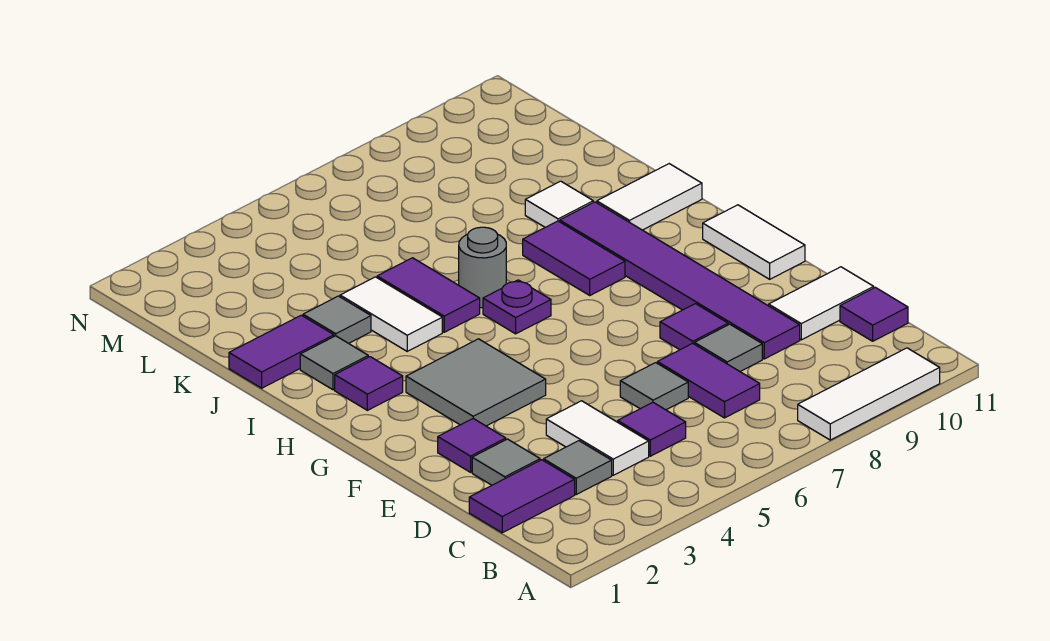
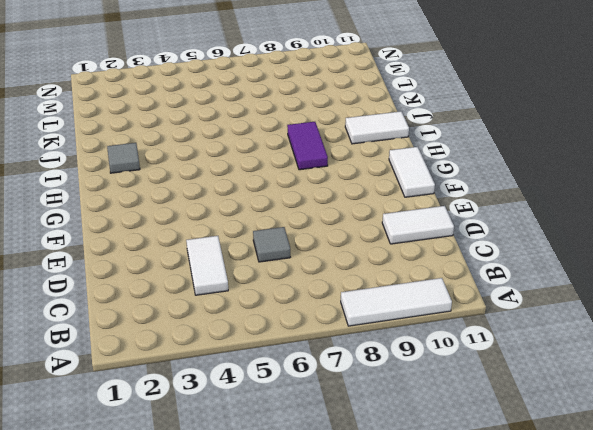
none -> purple 1x2 tile [469,460,575,533]
none -> grey 1x1 tile [544,441,612,494]
none -> purple 1x1 tile [618,402,686,456]

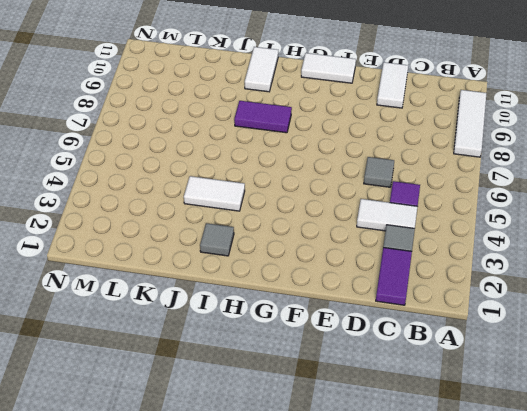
none -> purple 1x2 tile [657,343,760,418]
none -> purple 1x1 tile [840,287,908,341]
none -> grey 1x1 tile [472,439,540,485]

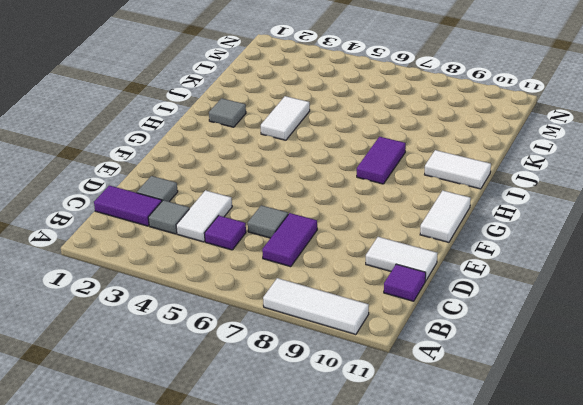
none -> grey 1x1 tile [695,324,762,371]
none -> purple 1x6 tile [560,202,800,359]
none -> purple 1x1 tile [438,419,506,472]

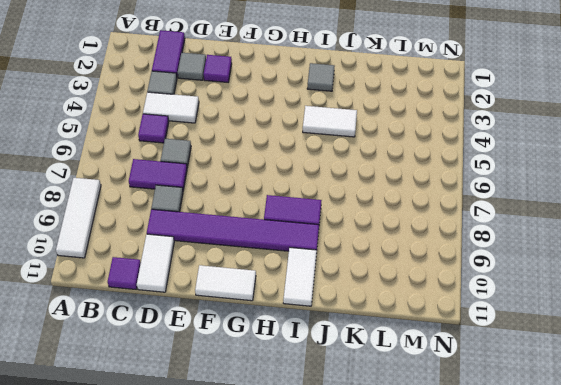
none -> purple 1x1 tile [660,304,728,350]
none -> grey 2x2 tile [406,339,546,426]
none -> purple 1x1 tile [335,357,403,410]

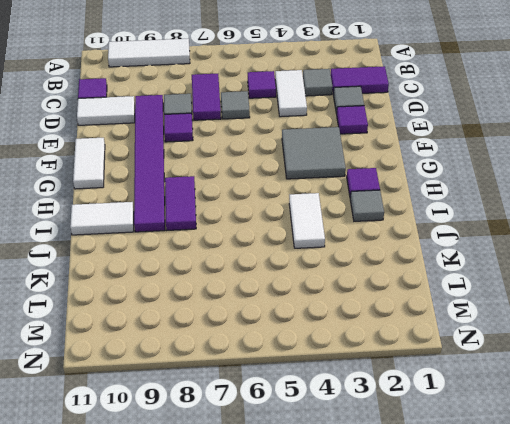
none -> purple 1x1 plate [483,280,551,334]
none -> purple 1x2 tile [377,258,480,332]
none -> grey 1x1 round brick [459,227,506,308]

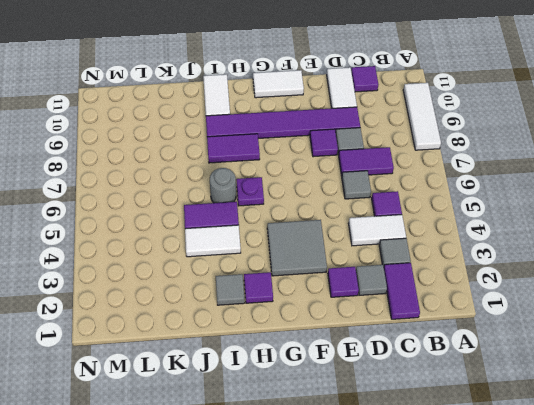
none -> purple 1x2 tile [229,315,334,388]
none -> grey 1x1 tile [303,296,371,343]
none -> white 1x1 tile [525,181,593,227]

